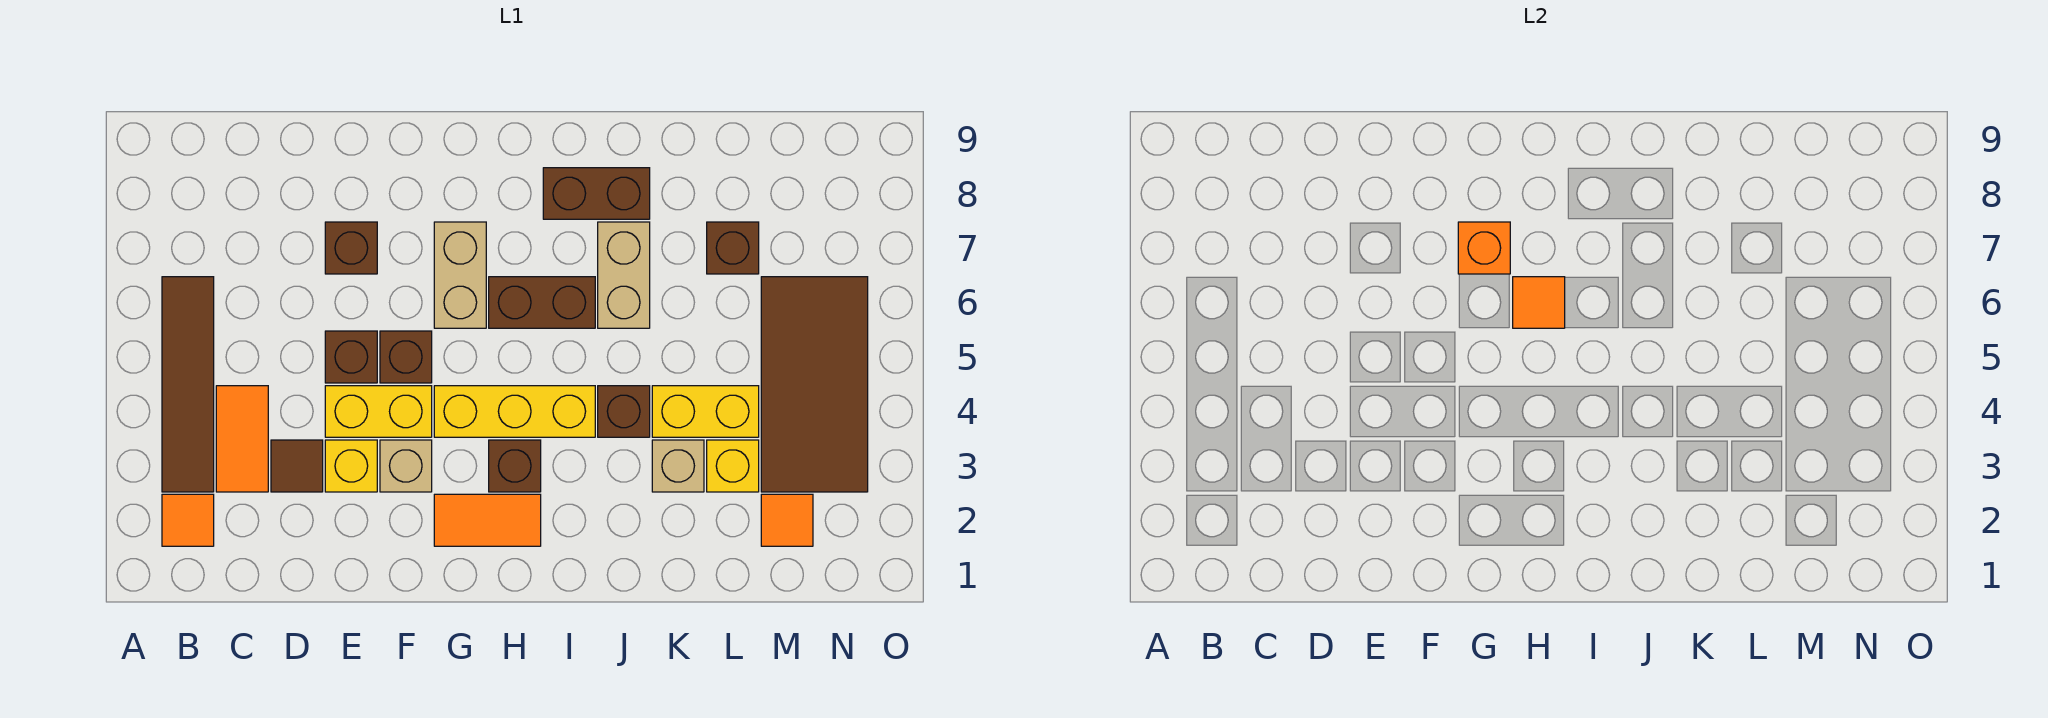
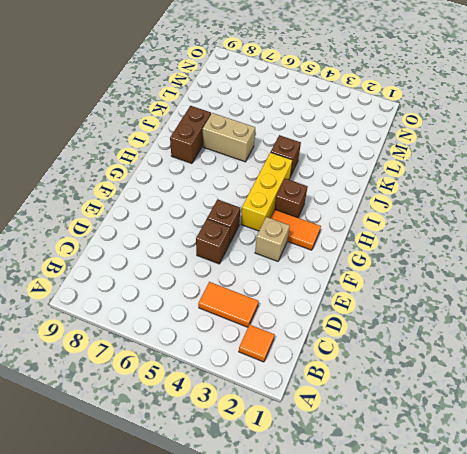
orange 1x2 tile [270,209,321,250] -> orange 1x2 tile turned to [434,494,541,546]
none -> brown 1x4 tile [162,277,214,492]
none -> brown 1x1 tile [271,440,323,492]
none -> yellow 1x1 brick [325,440,377,492]

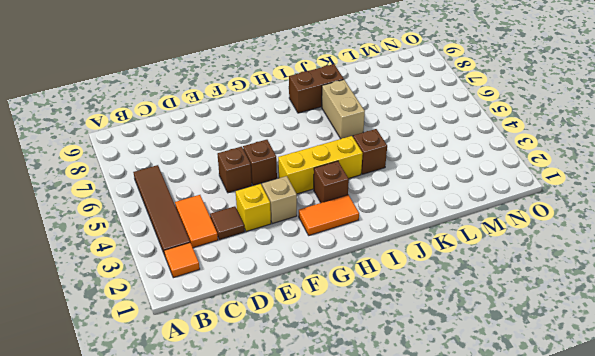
none -> yellow 1x2 brick [325,386,432,437]
none -> brown 1x1 brick [325,222,377,274]
none -> tan 1x2 brick [434,222,486,328]

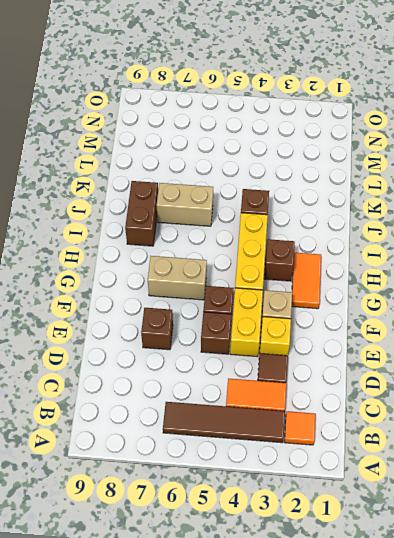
none -> brown 1x2 brick [489,277,595,328]
none -> tan 1x1 brick [652,440,704,492]
none -> yellow 1x2 brick [652,386,759,437]

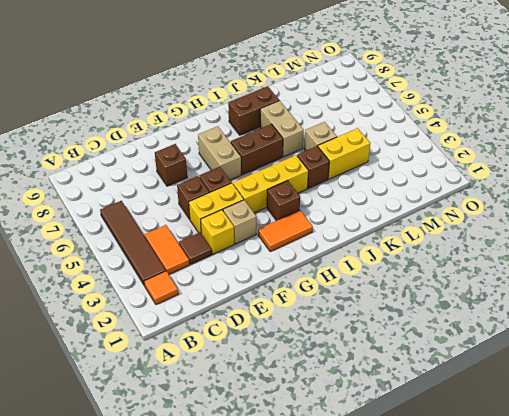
tan 1x1 brick [304,122,337,151] -> tan 1x1 brick moved to [652,440,704,492]
none -> yellow 1x1 brick [707,440,759,492]
none -> brown 1x1 brick [707,222,759,274]
none -> orange 1x1 tile [761,494,813,546]

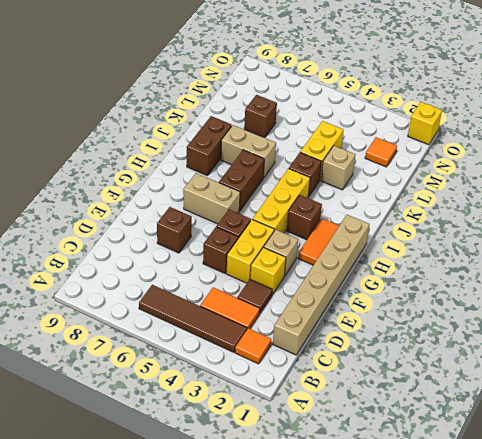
tan 1x6 brick [273,215,369,355] -> none
yellow 1x1 brick [408,102,442,145] -> yellow 1x1 brick moved to [707,440,759,492]
none -> brown 2x4 tile [761,277,868,492]
none -> orange 1x1 brick [1458,222,1510,274]
none -> orange 1x1 tile [1513,277,1565,328]

